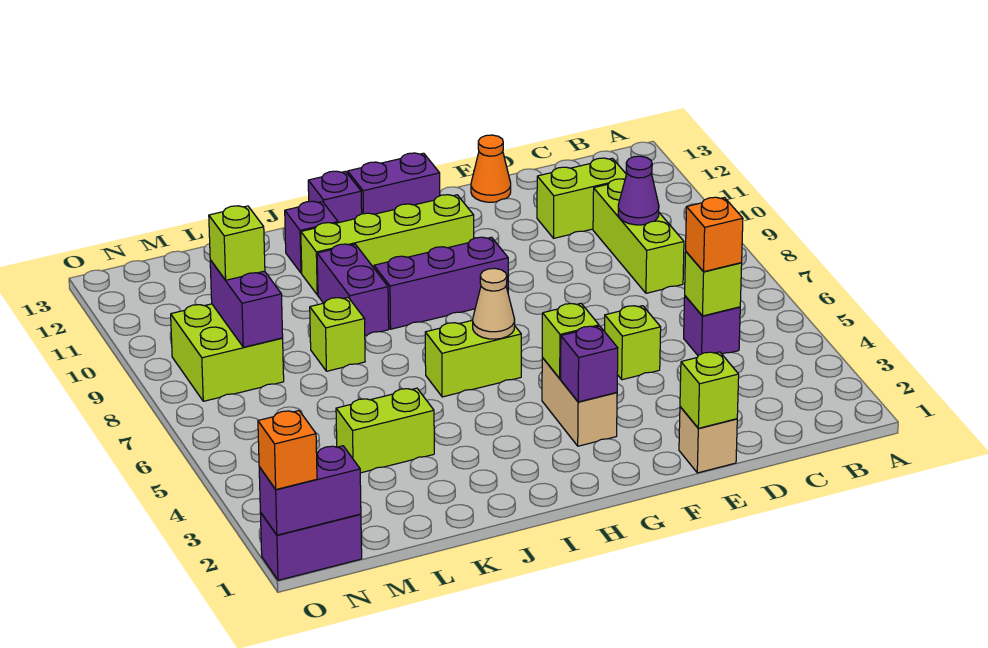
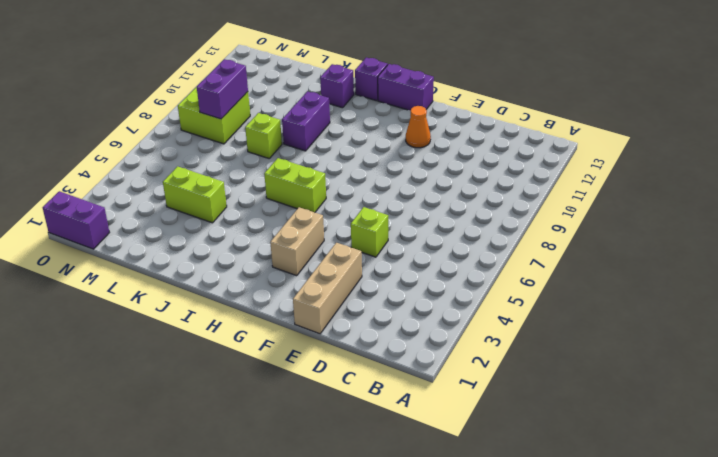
tan 1x3 brick [293,243,362,334] -> tan 1x1 brick [679,407,737,473]
orange 1x1 cone [406,106,431,148] -> orange 1x1 cone moved to [471,135,511,202]
none -> purple 1x1 brick [684,296,740,356]
none -> lime 1x3 brick [593,179,684,293]
none -> lime 1x2 brick [537,158,626,238]

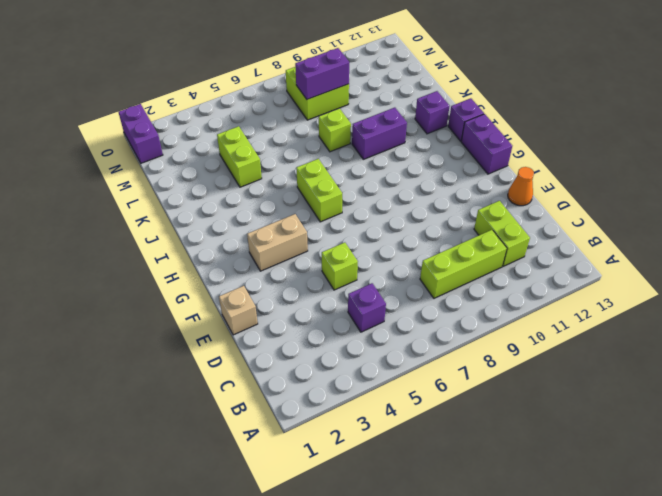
none -> purple 1x3 brick [374,237,508,329]
none -> lime 1x4 brick [301,195,474,295]
none -> lime 1x1 brick [685,252,742,316]

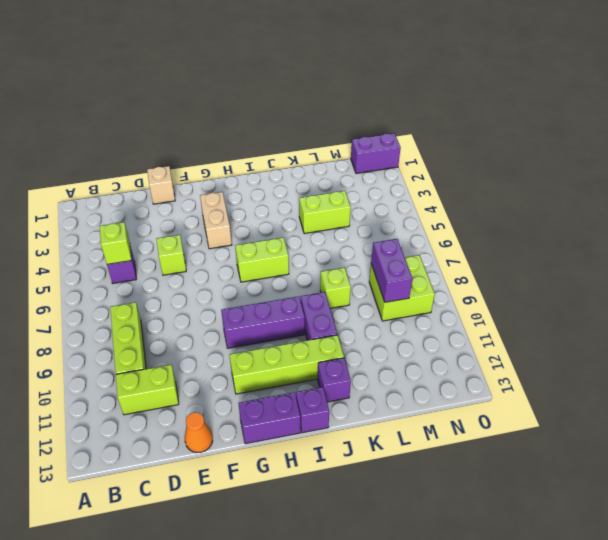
none -> purple 1x1 cone [618,156,659,225]
none -> lime 1x1 brick [680,352,739,428]
none -> purple 1x1 brick [561,326,618,402]

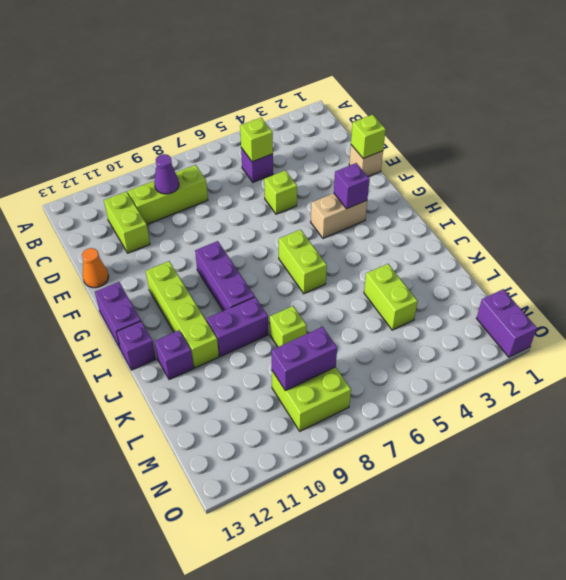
none -> lime 1x1 brick [542,303,599,379]
none -> tan 1x1 cone [473,268,515,339]
none -> purple 1x2 brick [259,446,361,535]

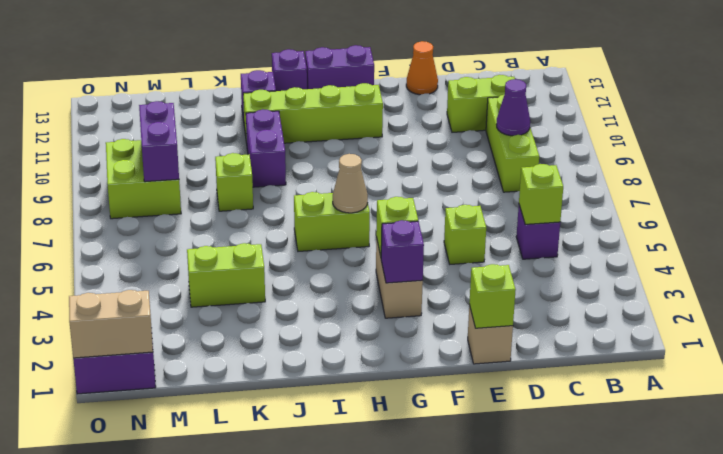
tan 1x2 brick [69,290,153,358] -> purple 1x2 brick [259,446,361,535]
none -> purple 1x3 brick [374,237,508,329]
none -> orange 1x1 brick [686,197,743,272]
none -> lime 1x1 brick [209,206,265,280]

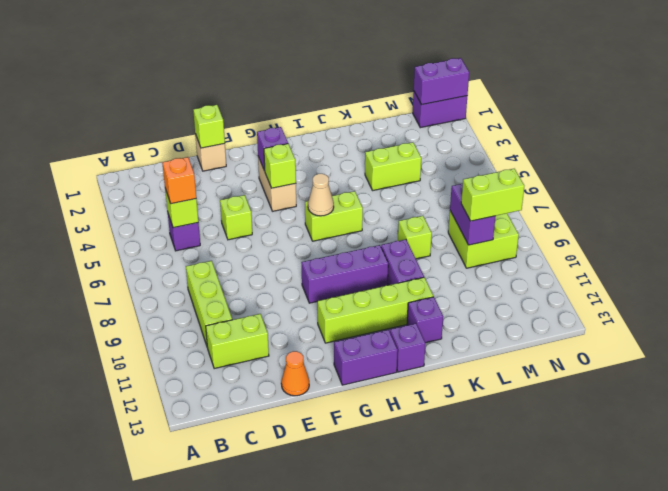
lime 1x2 brick [461,169,524,221] -> lime 1x1 brick [209,206,265,280]
none -> purple 1x1 cone [618,156,659,225]
none -> orange 1x1 brick [258,411,317,489]

